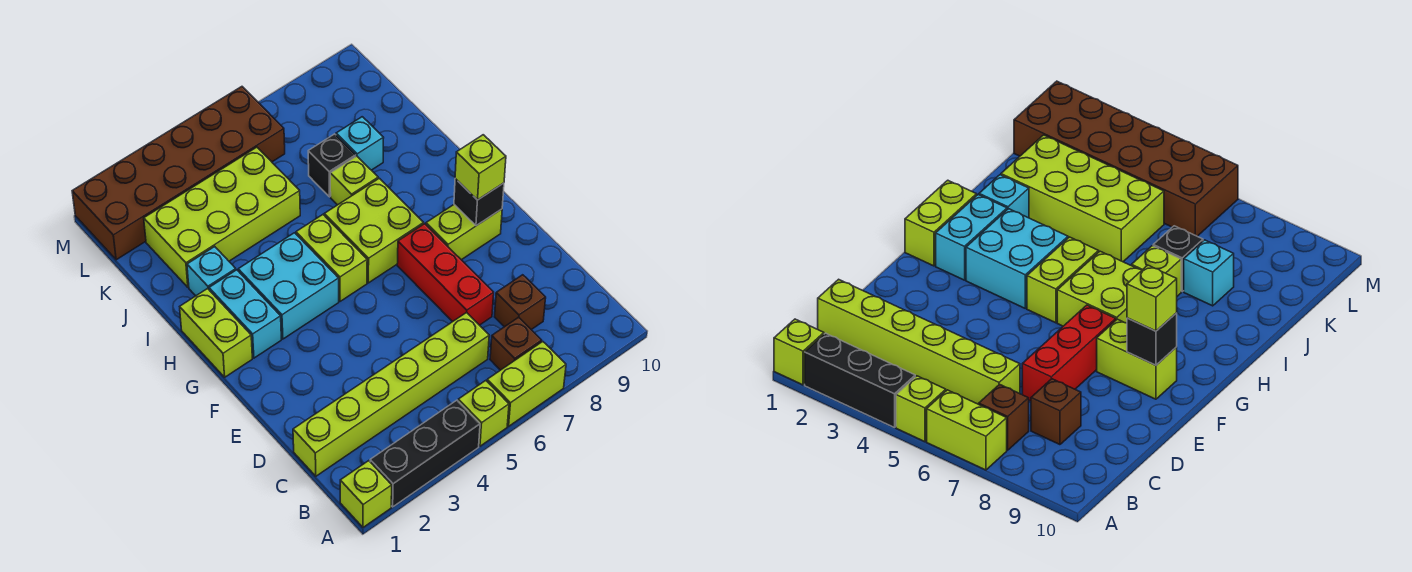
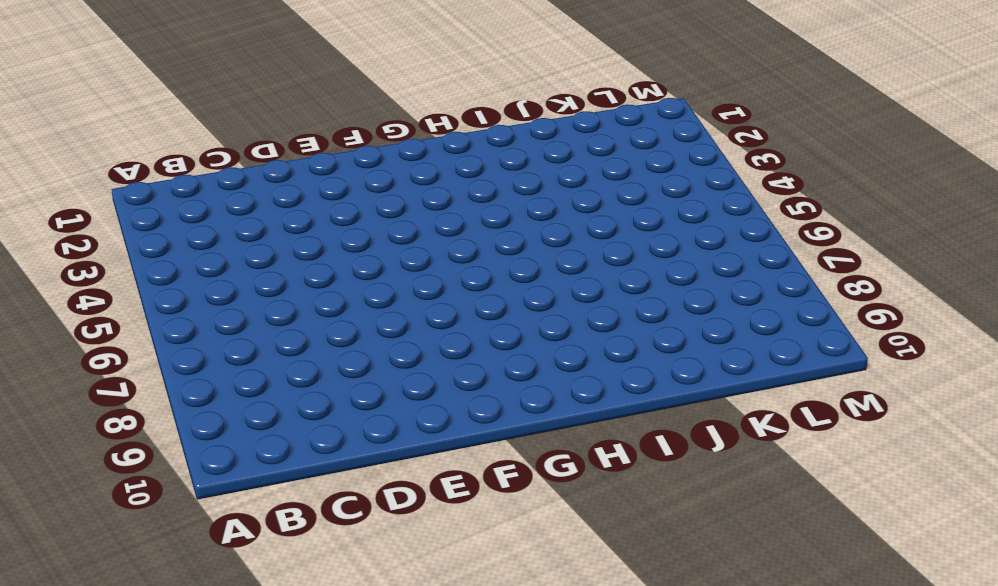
none -> lime 1x1 brick [340,461,392,527]
none -> black 1x3 brick [370,400,480,507]
none -> lime 1x1 brick [458,381,509,446]

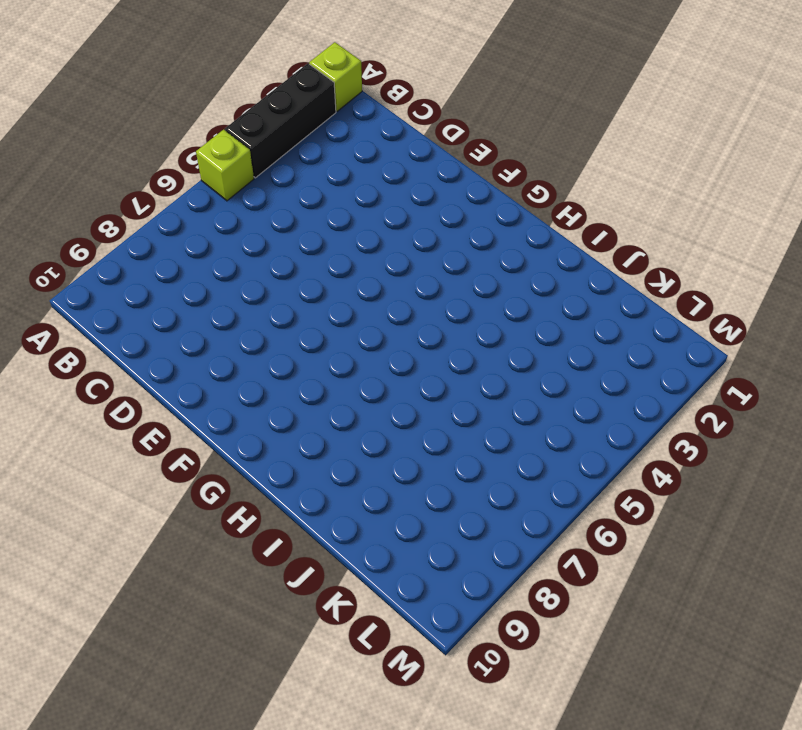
none -> lime 1x2 brick [487,342,566,426]
none -> brown 1x1 brick [490,317,542,370]
none -> lime 1x6 brick [293,312,489,476]

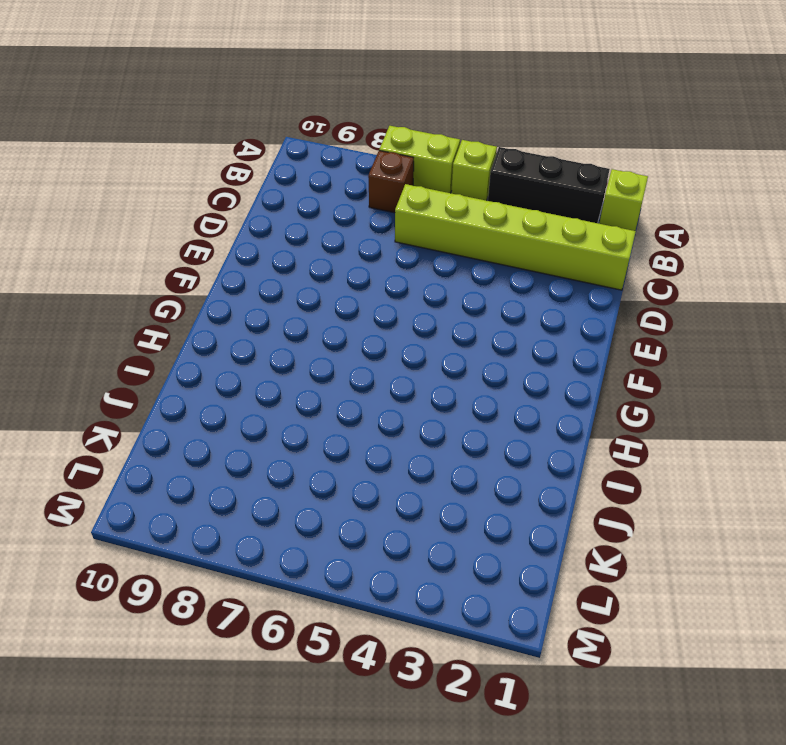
none -> brown 1x1 brick [495,275,546,330]
none -> red 1x3 brick [397,224,494,325]
none -> lime 1x2 brick [426,205,502,260]

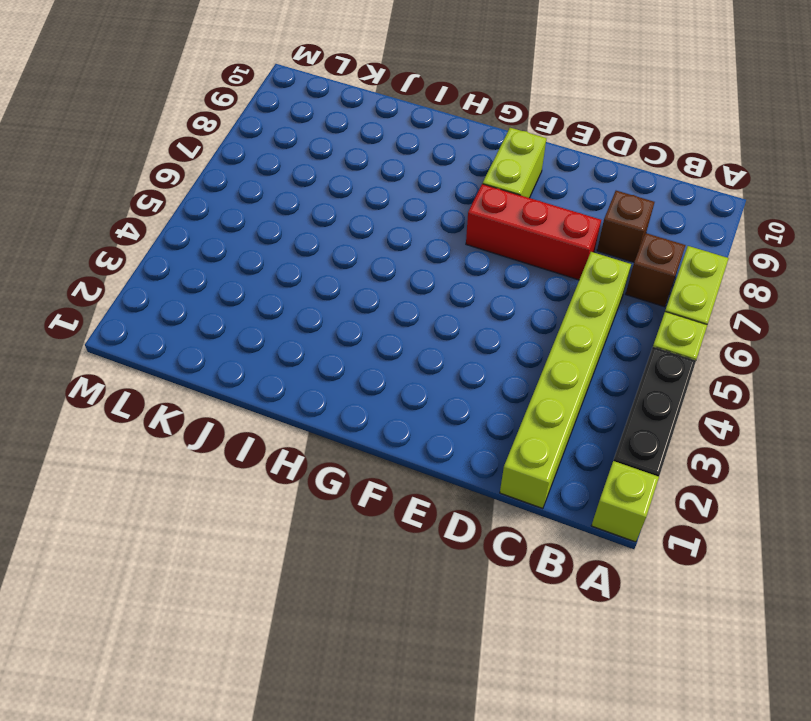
none -> lime 1x2 brick [180,289,252,377]
none -> cyan 1x2 brick [209,270,281,358]
none -> cyan 2x2 brick [238,233,339,339]

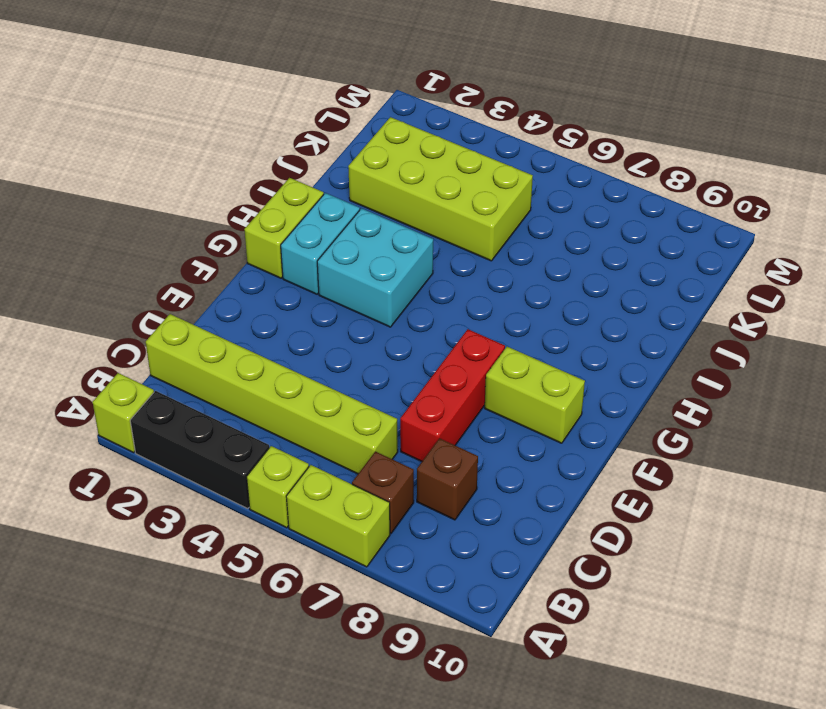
none -> lime 1x2 brick [296,215,367,301]
none -> lime 2x2 brick [324,178,424,283]
none -> cyan 1x1 brick [187,247,236,296]

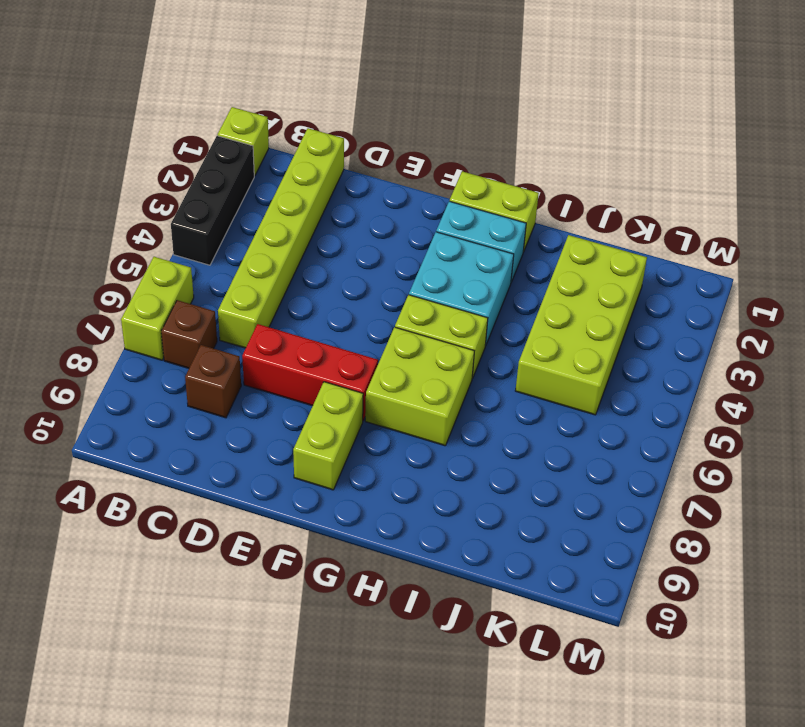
none -> lime 1x1 brick [458,381,509,446]
none -> cyan 1x1 brick [187,247,236,296]
none -> lime 1x1 brick [330,156,378,205]

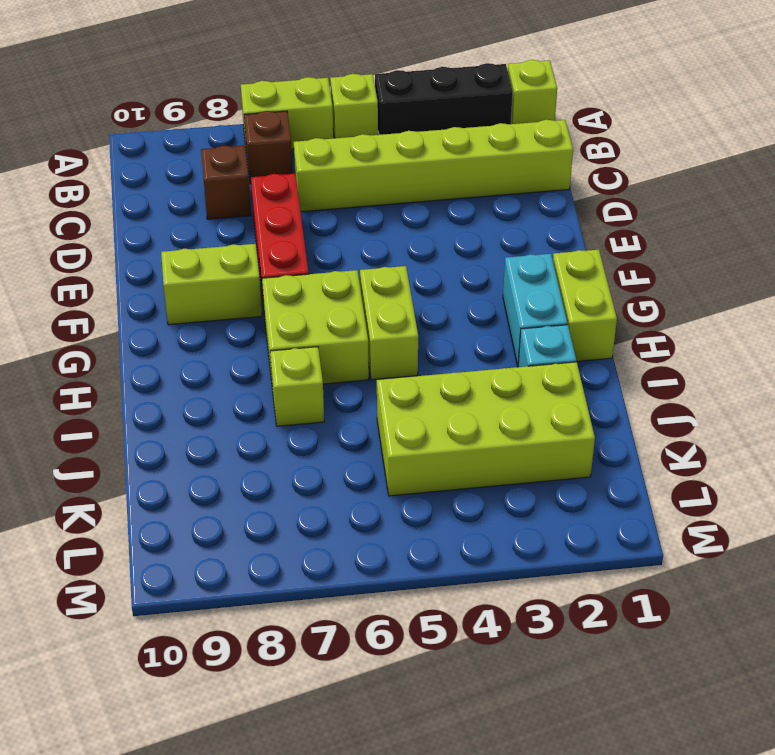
none -> cyan 2x2 brick [238,233,339,339]
none -> black 1x1 brick [308,134,356,197]
none -> cyan 1x1 brick [336,117,384,170]

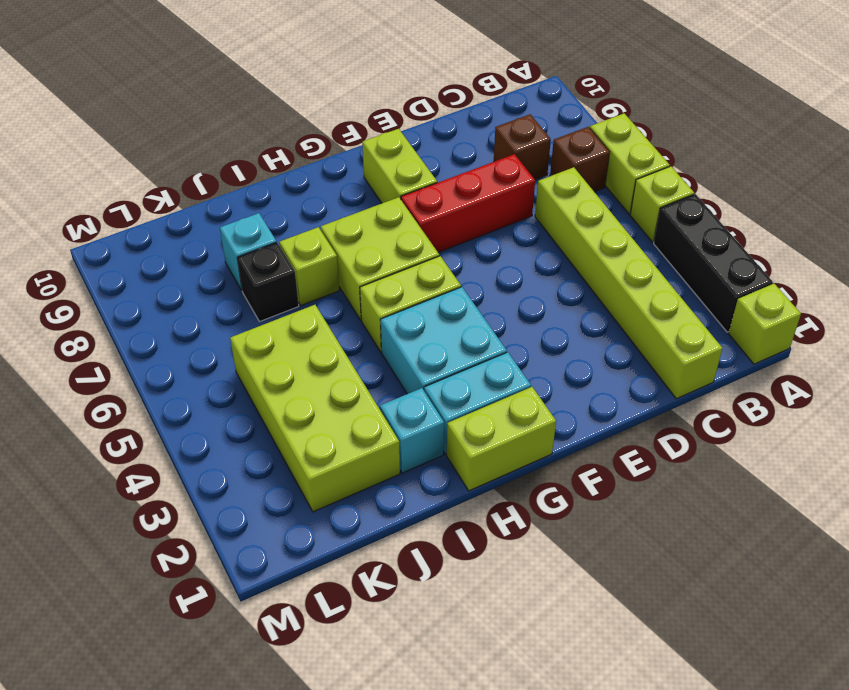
none -> brown 2x6 brick [72,87,285,260]
none -> black 1x1 brick [454,179,504,226]
none -> lime 1x1 brick [455,135,506,200]

